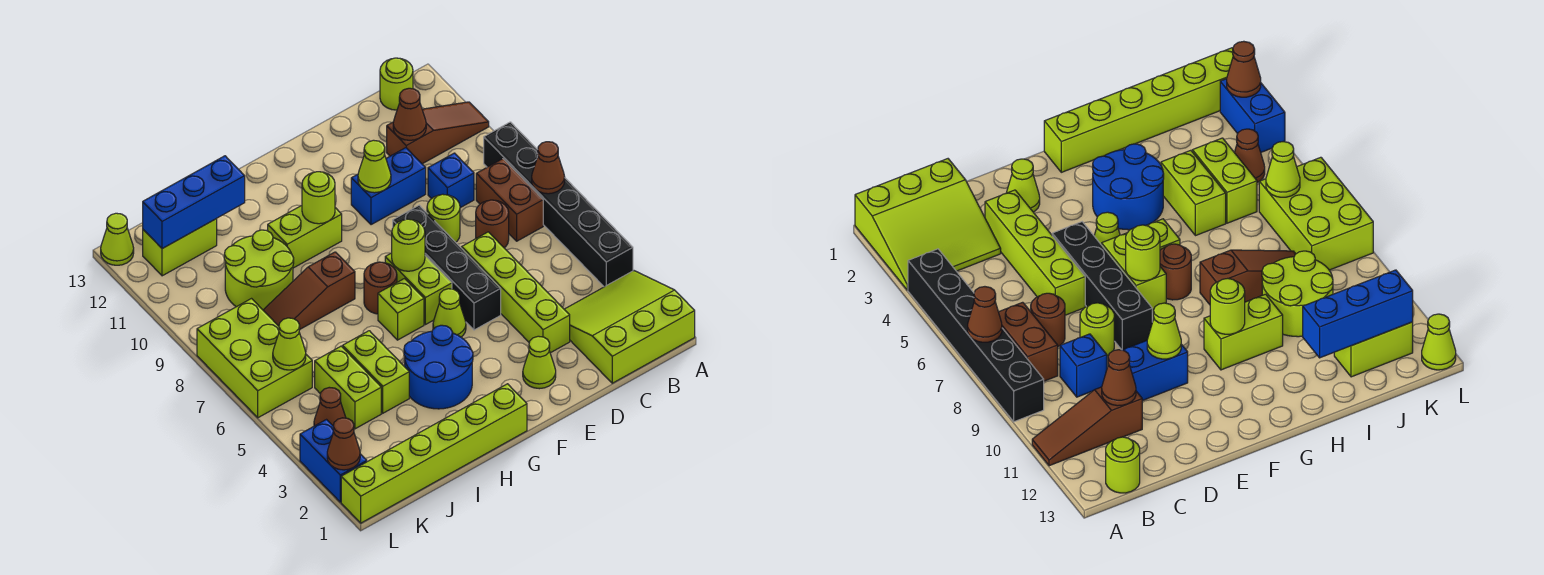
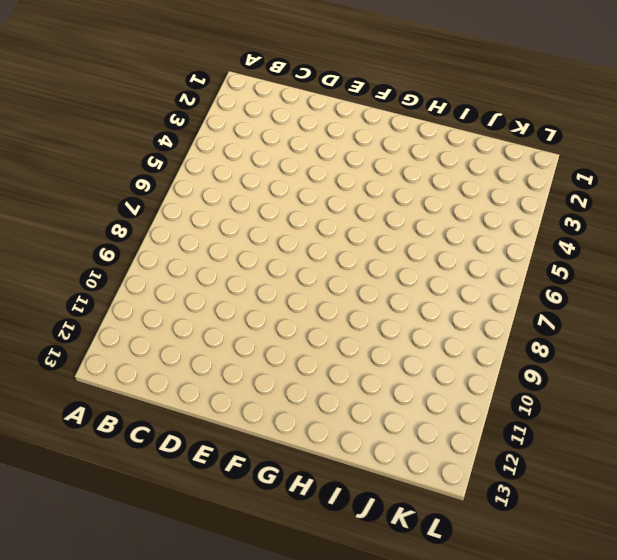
none -> lime 3x3 slope [564,271,695,383]
none -> black 1x6 brick [484,122,633,287]
none -> brown 1x3 slope [387,102,489,164]
none -> brown 1x2 brick [476,159,543,241]

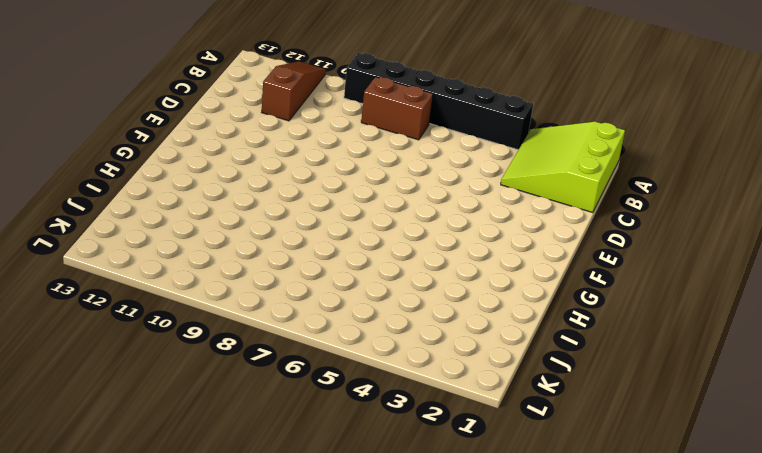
none -> lime 1x1 round brick [380,58,413,110]
none -> brown 1x1 round brick [476,200,509,248]
none -> blue 1x1 brick [428,153,474,208]
none -> lime 1x4 brick [462,232,570,353]

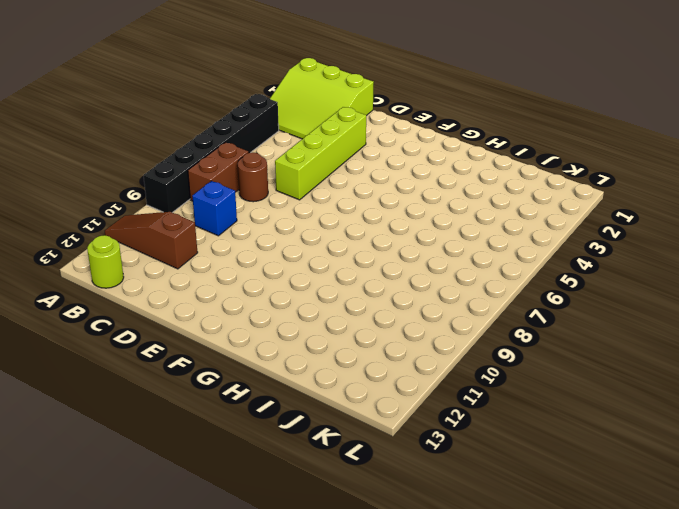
none -> lime 1x1 round brick [427,194,460,242]
none -> blue 1x2 brick [351,148,426,225]
none -> lime 1x1 cone [523,336,556,389]
none -> black 1x4 brick [393,205,501,330]

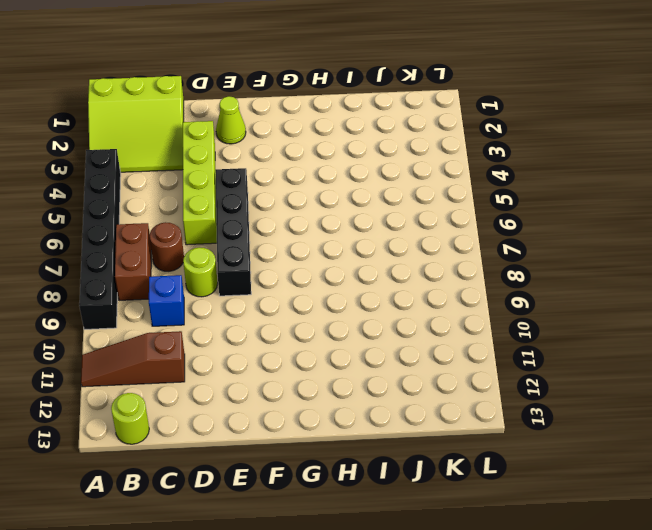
none -> blue 1x2 brick [351,148,426,225]
none -> lime 1x1 cone [433,289,466,337]
none -> lime 1x2 brick [385,253,452,325]
none -> lime 1x6 brick [341,384,527,523]

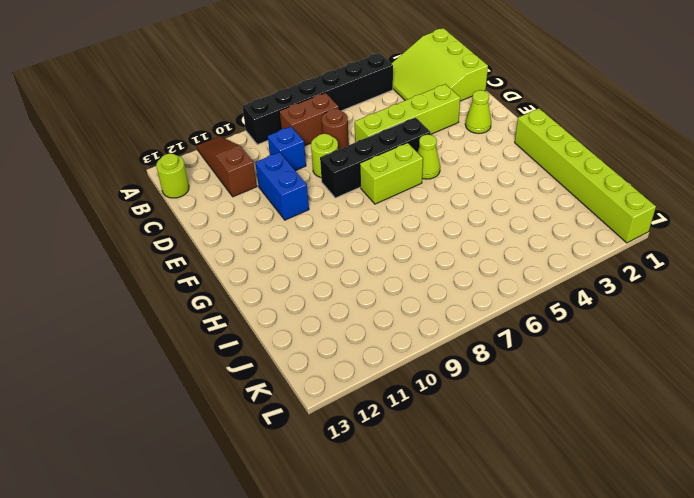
none -> blue 2x2 round brick [404,325,473,409]
none -> lime 1x1 brick [378,279,424,340]
none -> brown 1x1 round brick [364,262,397,314]
none -> lime 1x2 brick [268,206,342,268]

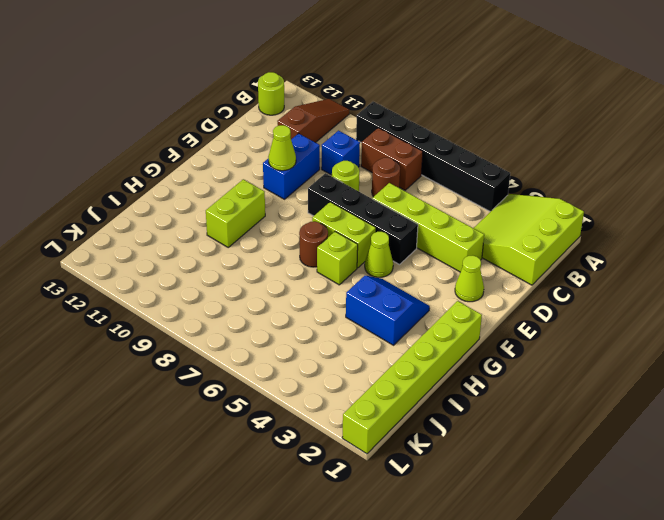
blue 2x2 slope [346,276,430,345] -> blue 2x2 round brick [404,325,473,409]
none -> brown 1x3 slope [263,252,355,329]
none -> lime 1x2 brick [343,331,409,413]
none -> lime 2x2 round brick [224,230,294,310]
none -> lime 1x2 brick [315,346,381,429]

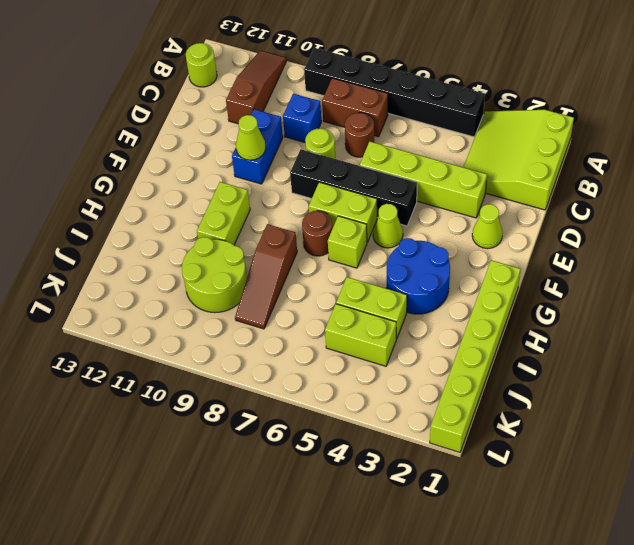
none -> lime 1x2 brick [143,219,217,276]
none -> brown 1x1 cone [314,387,346,426]
none -> lime 2x3 brick [197,299,312,418]
none -> blue 1x2 brick [300,420,367,502]

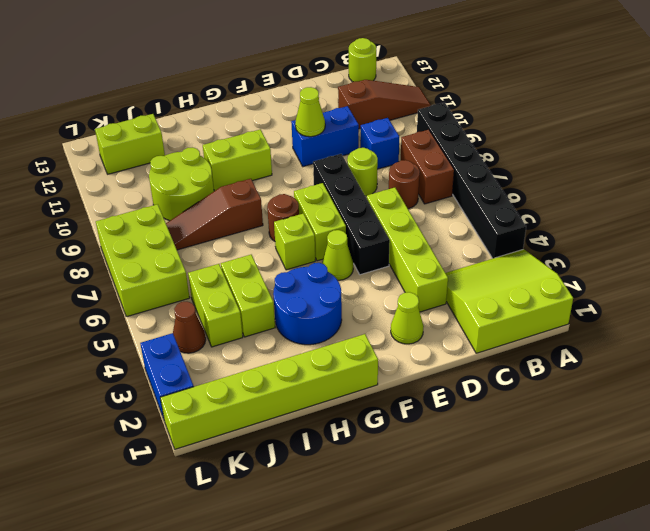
none -> lime 1x1 cone [101,213,134,265]
none -> brown 1x1 cone [532,142,565,194]
none -> brown 1x1 cone [393,88,426,140]
none -> lime 1x1 round brick [392,219,425,271]

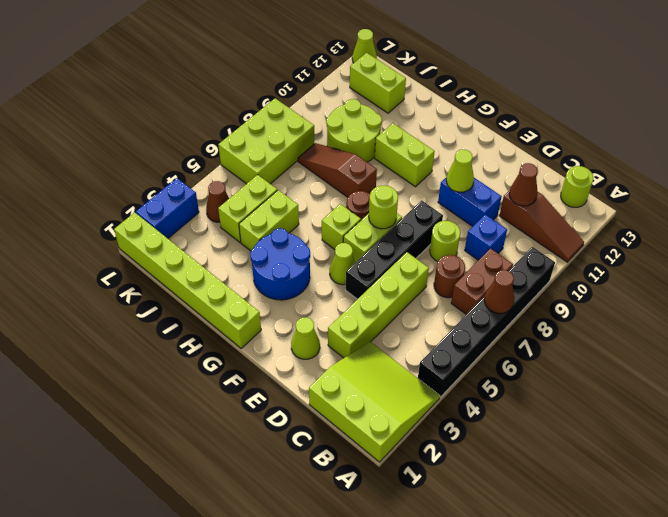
none -> lime 1x1 round brick [302,172,335,224]
none -> blue 1x3 brick [143,156,245,249]
none -> lime 1x1 cone [273,318,306,370]
none -> brown 1x1 cone [327,418,360,470]

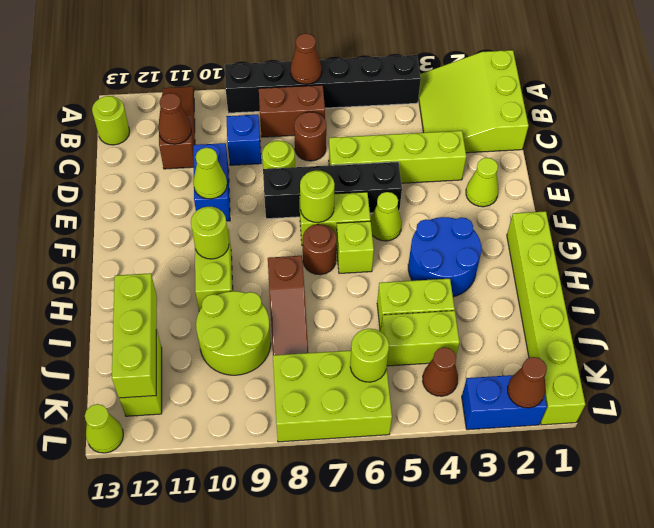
lime 1x3 brick [112,273,157,398] -> blue 1x3 brick [143,156,245,249]
lime 1x1 round brick [350,329,389,382] -> lime 1x1 cone [273,318,306,370]

